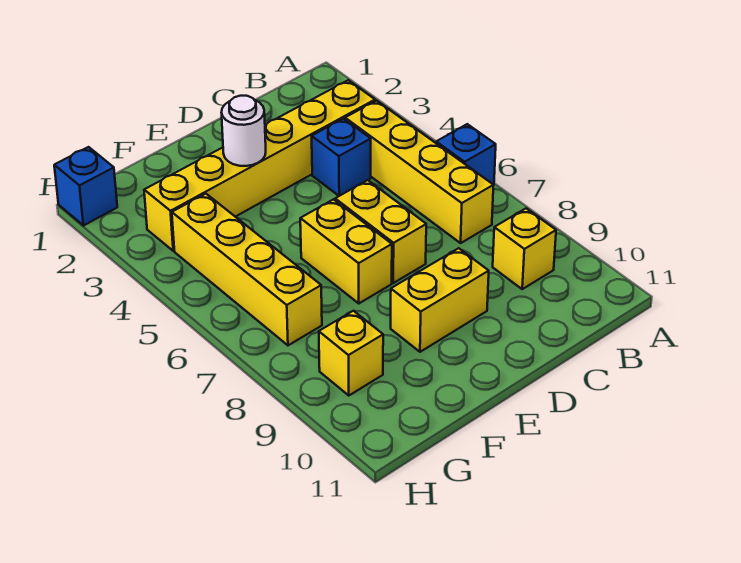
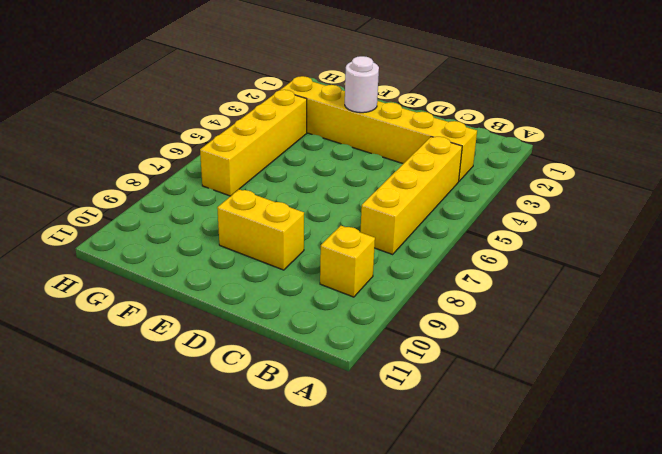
none -> blue 1x1 brick [436,124,496,184]
none -> blue 1x1 brick [312,119,371,196]
none -> yellow 1x2 brick [335,180,426,283]

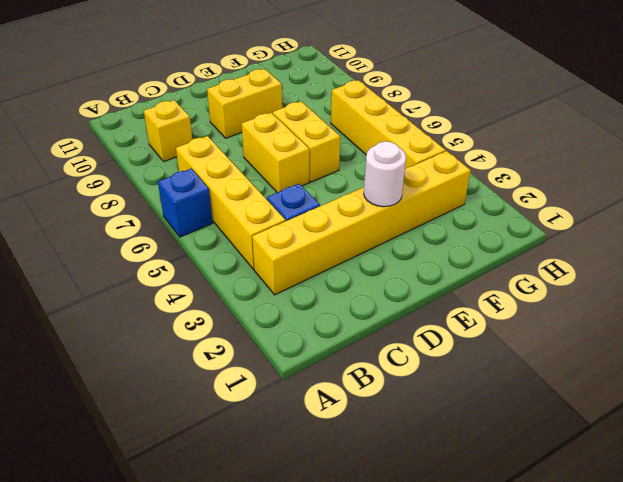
none -> yellow 1x1 brick [319,311,383,396]
none -> blue 1x1 brick [54,147,117,226]

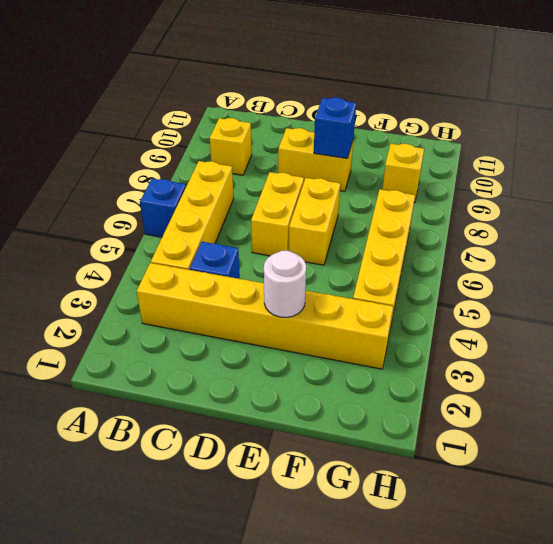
blue 1x1 brick [314,97,356,158] -> blue 1x1 brick moved to [54,147,117,226]

